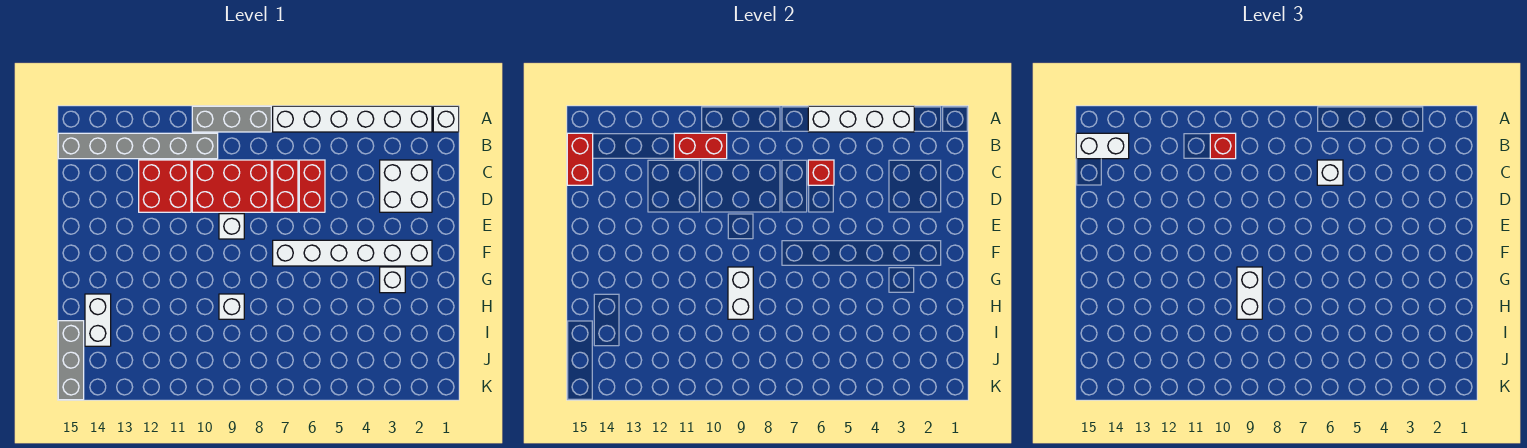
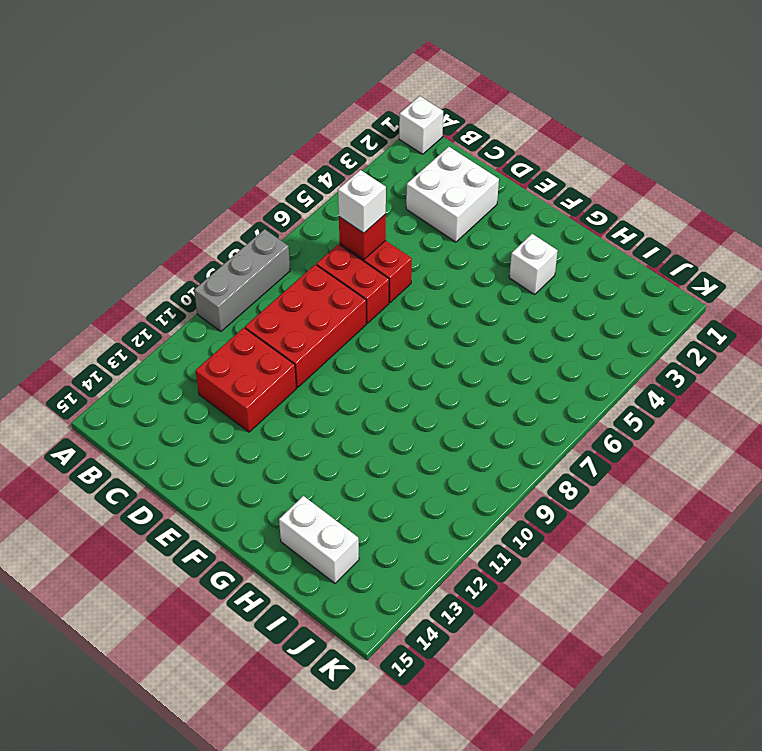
none -> white 1x6 brick [273,106,432,132]
none -> grey 1x6 brick [58,133,218,159]
none -> white 1x1 brick [219,214,244,239]

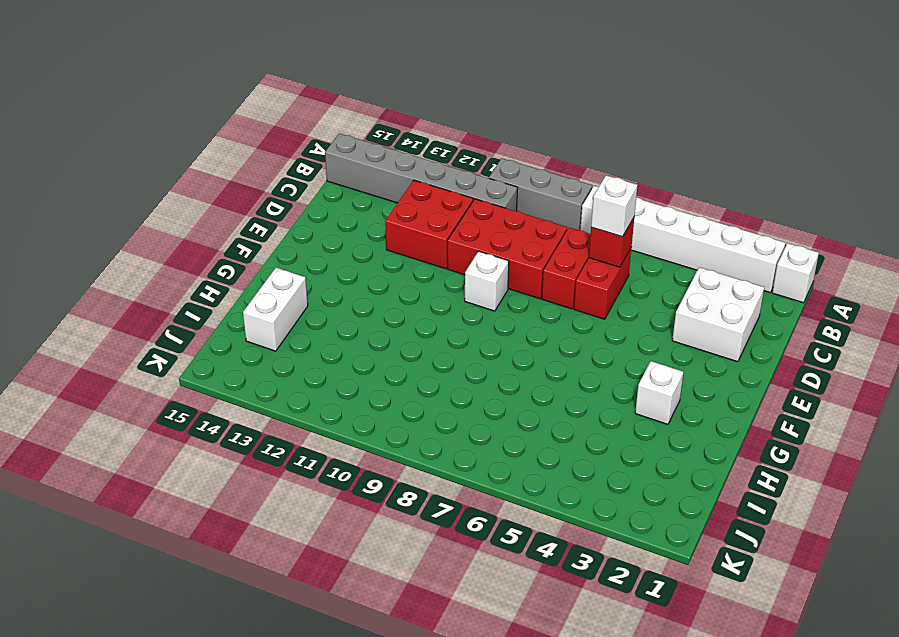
none -> white 1x6 brick [273,240,432,266]
none -> white 1x1 brick [219,294,244,319]
none -> grey 1x3 brick [58,321,84,400]

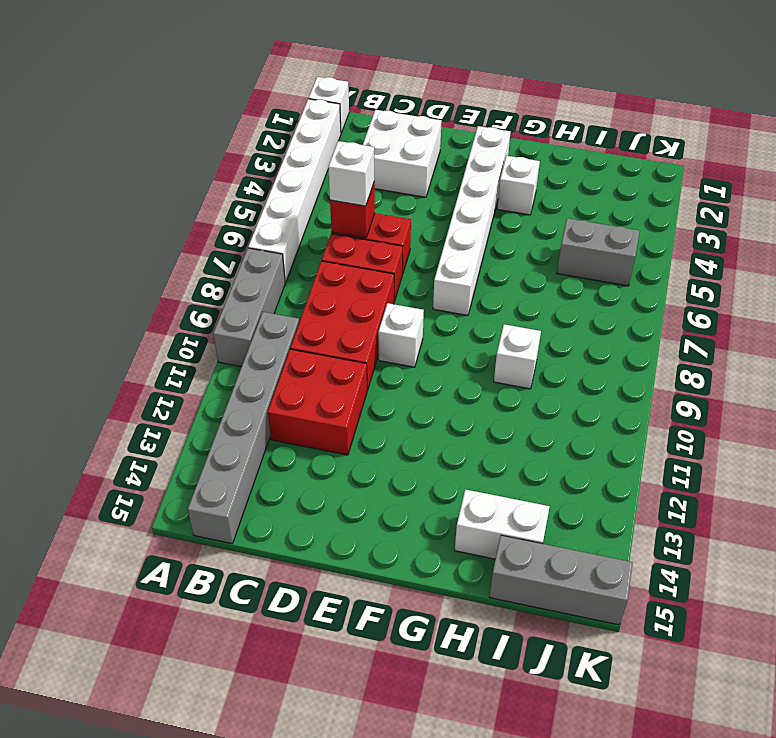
grey 1x2 brick [557,218,639,286] -> none
none -> white 1x4 brick [808,106,914,132]
none -> red 1x2 brick [674,133,727,159]
none -> red 1x2 brick [567,133,593,185]

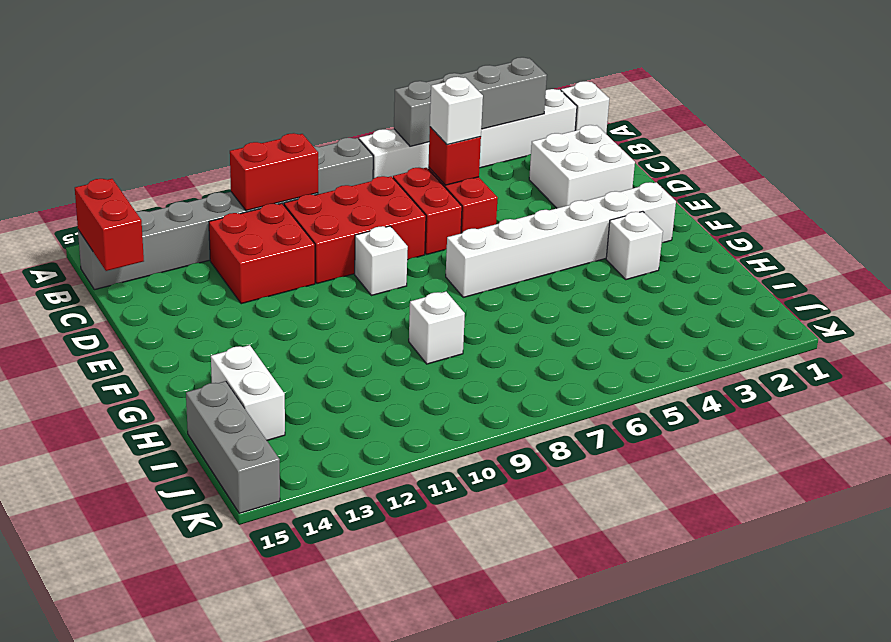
grey 1x4 brick [394,57,547,147] -> white 1x4 brick [808,106,914,132]
none -> white 1x2 brick [728,267,753,319]
none -> red 1x1 brick [1210,133,1236,159]
none -> white 1x2 brick [1076,133,1129,159]

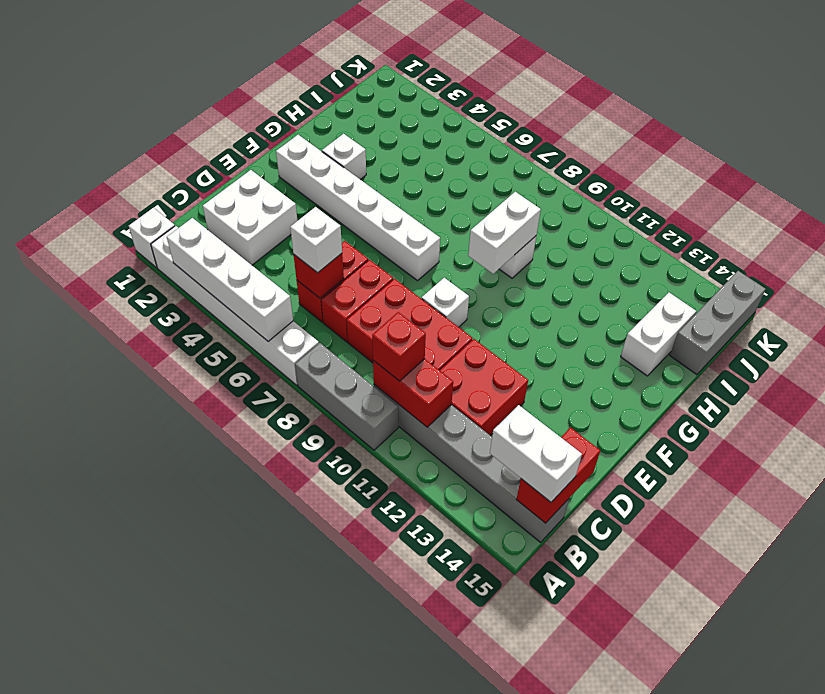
none -> white 1x2 brick [1237,267,1262,319]

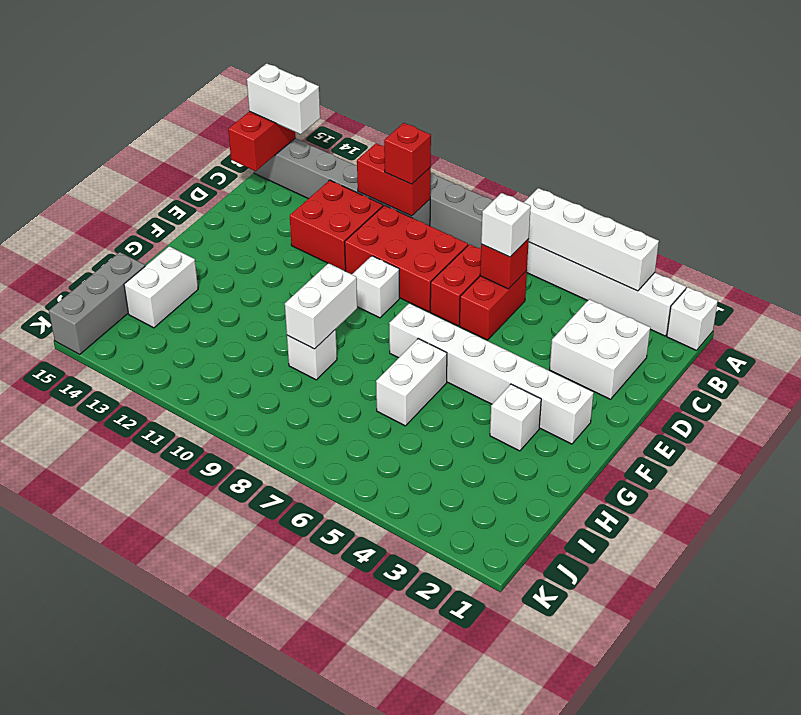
white 1x2 brick [376,339,447,426] -> white 1x2 brick moved to [1237,267,1262,319]

